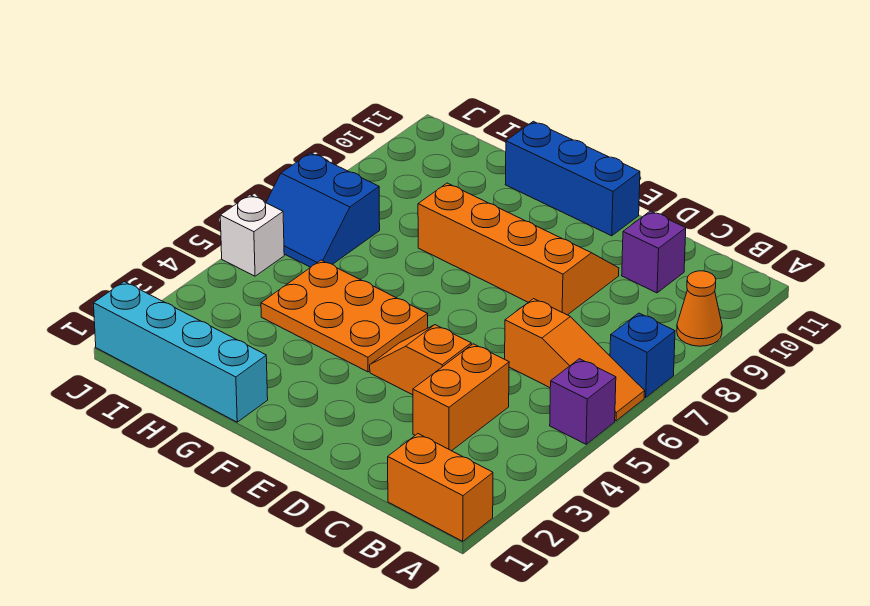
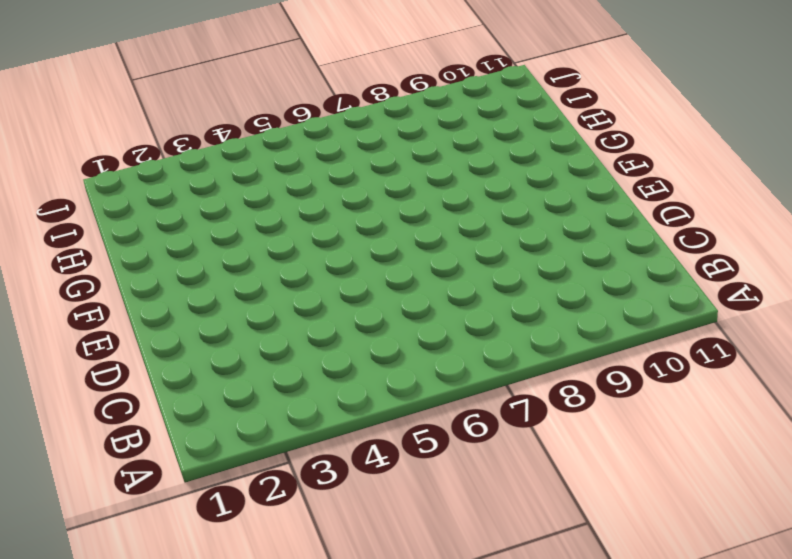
none -> orange 1x2 brick [388,434,493,541]
none -> purple 1x1 brick [550,359,616,444]
none -> orange 1x3 slope [505,299,645,421]

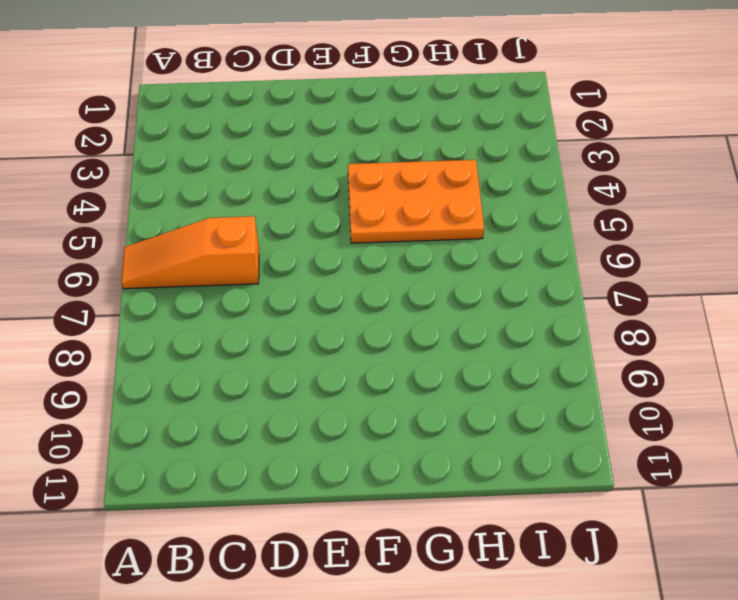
none -> orange 1x2 brick [388,434,493,541]
none -> purple 1x1 brick [550,359,616,444]
none -> blue 1x1 brick [610,313,675,397]

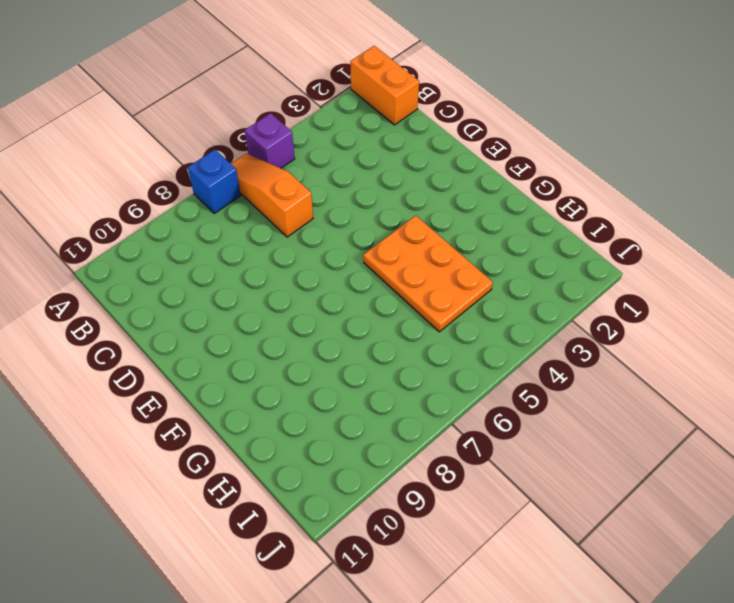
none -> orange 1x1 cone [677,271,722,346]
none -> orange 1x2 brick [413,344,509,451]
none -> purple 1x1 brick [622,211,686,293]

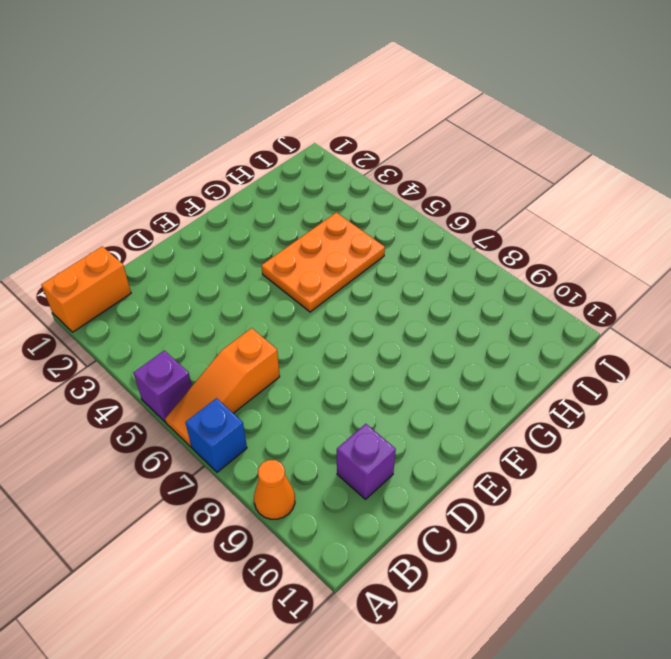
none -> orange 1x2 brick [413,344,509,451]
none -> orange 1x2 slope [370,325,471,395]
none -> orange 2x4 slope [418,183,619,315]

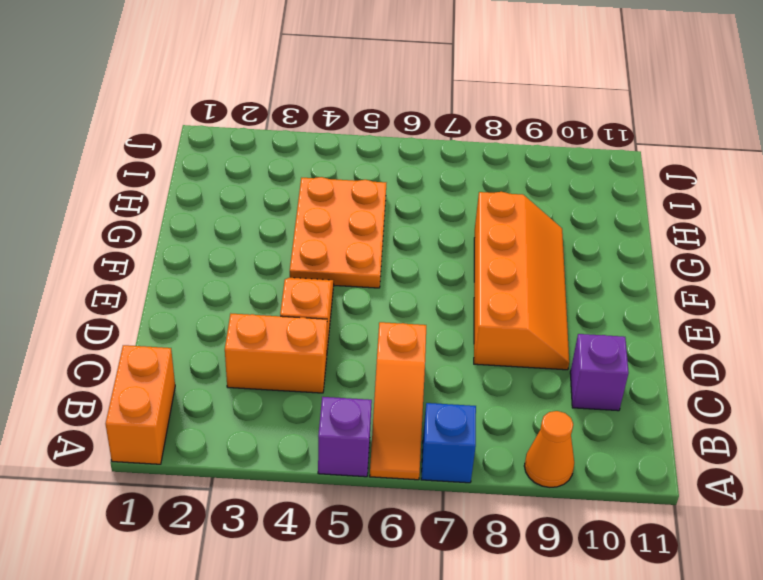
none -> blue 1x3 brick [505,121,640,236]
none -> cyan 1x4 brick [94,282,268,422]
none -> blue 2x2 slope [266,153,380,267]

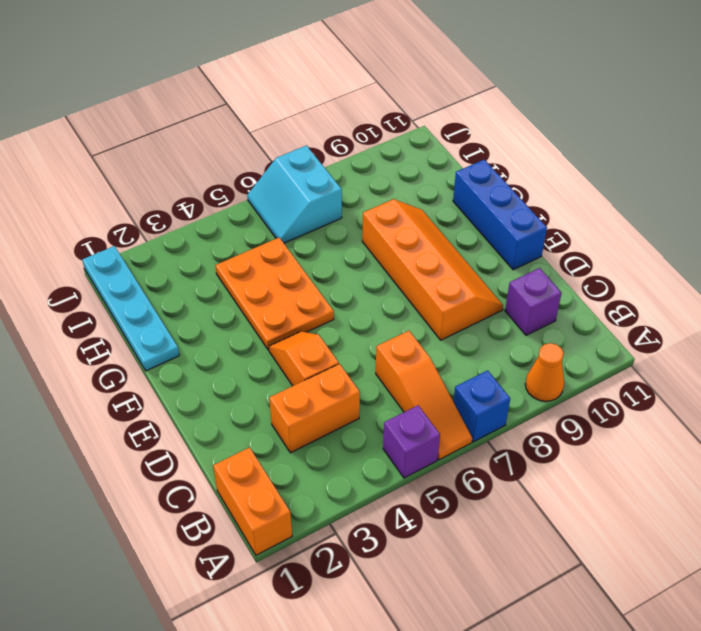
cyan 1x4 plate [82,246,179,371] -> cyan 1x4 brick [94,282,268,422]
cyan 2x2 slope [247,146,342,243] -> blue 2x2 slope [266,153,380,267]
none -> white 1x1 brick [220,195,284,276]

